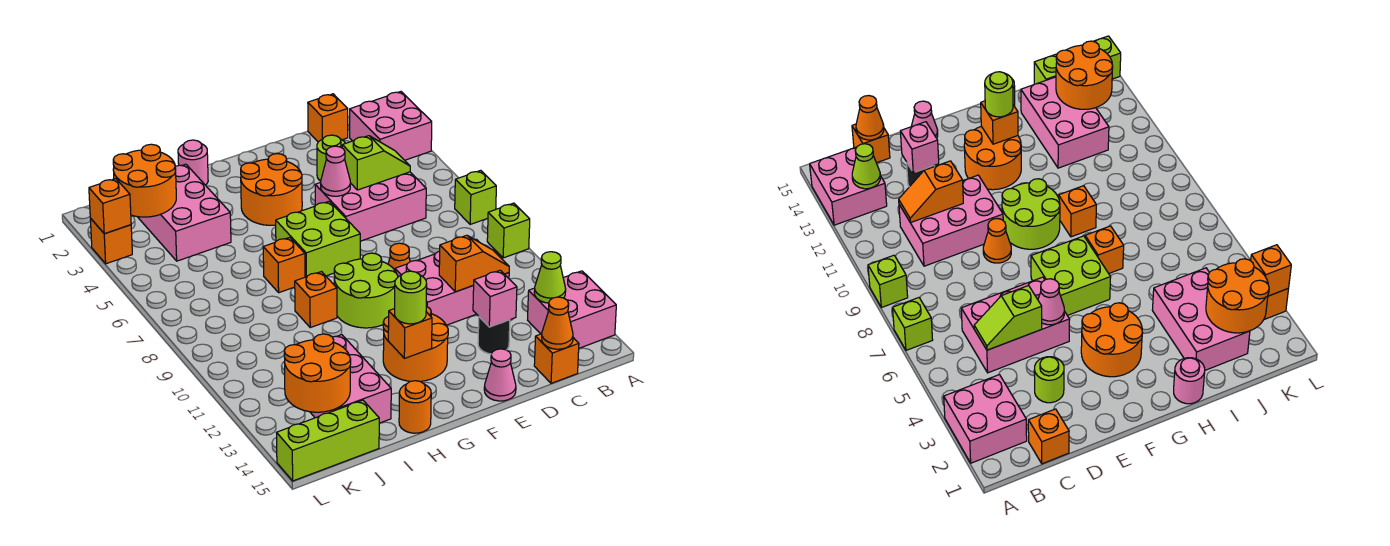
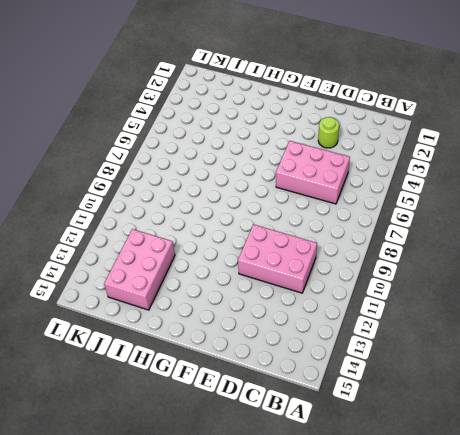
none -> pink 2x2 brick [350,92,432,160]
none -> lime 1x1 brick [455,170,496,224]
none -> lime 1x1 brick [487,203,530,258]
none -> pink 2x2 brick [528,271,616,348]

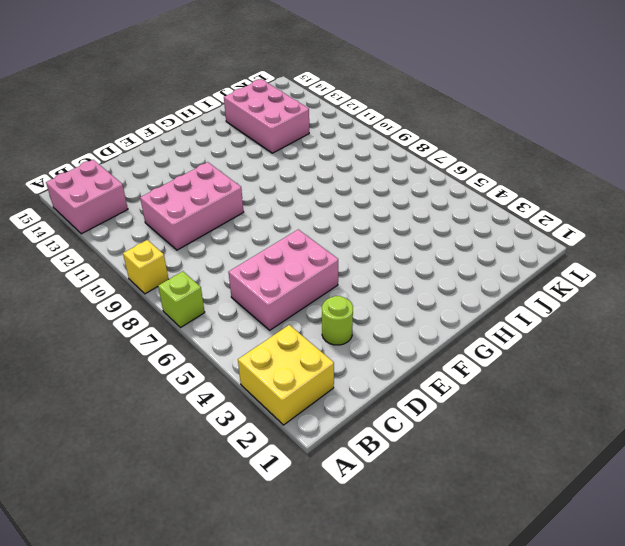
yellow 2x2 brick [238,325,334,425] -> pink 2x2 brick [350,92,432,160]
yellow 1x1 brick [123,240,169,294] -> lime 1x1 brick [487,203,530,258]
none -> orange 1x1 brick [308,94,348,142]
none -> orange 1x1 brick [534,334,579,383]
none -> black 1x1 round brick [478,317,510,354]
none -> orange 1x1 cone [388,243,410,270]

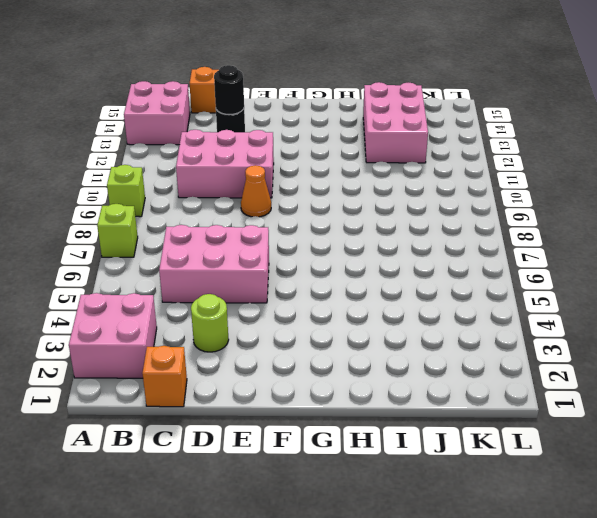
black 1x1 round brick [214,65,244,115] -> pink 1x1 brick [473,270,517,327]
none -> pink 1x1 cone [484,349,516,401]
none -> orange 2x2 round brick [241,154,302,225]
none -> lime 2x2 brick [276,201,360,277]
none -> lime 2x2 round brick [334,253,398,328]

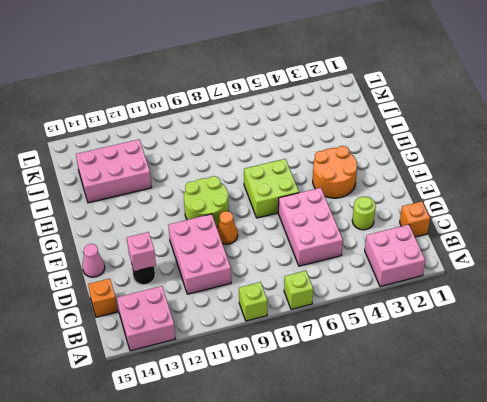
none -> orange 2x2 round brick [383,306,448,381]
none -> pink 1x1 round brick [178,140,208,185]
none -> orange 1x1 brick [263,237,305,293]
none -> orange 1x1 brick [295,272,337,328]

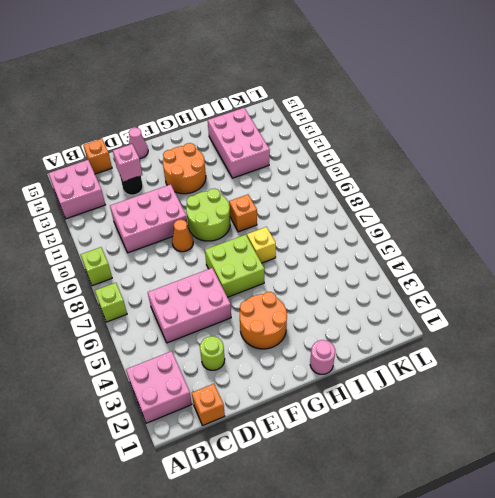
yellow 1x1 brick [247,227,276,263] -> orange 1x1 brick [263,237,305,293]
none -> orange 1x1 round brick [399,381,431,433]
none -> pink 2x3 brick [138,164,231,261]
none -> lime 1x3 brick [277,400,379,481]
none -> orange 1x1 brick [90,218,132,264]

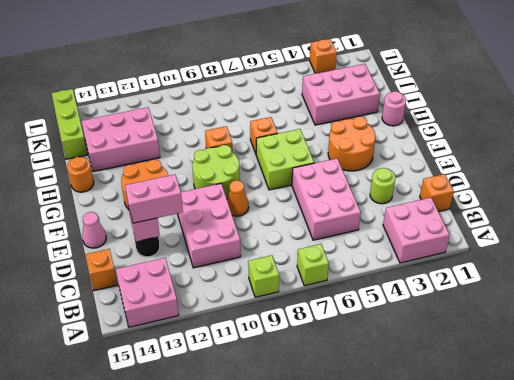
pink 1x2 brick [125,174,183,223] -> none
none -> lime 1x1 cone [534,252,566,303]
none -> lime 1x2 slope [342,136,410,190]
none -> orange 1x2 slope [439,235,509,292]
none -> orange 1x1 cone [542,297,573,349]

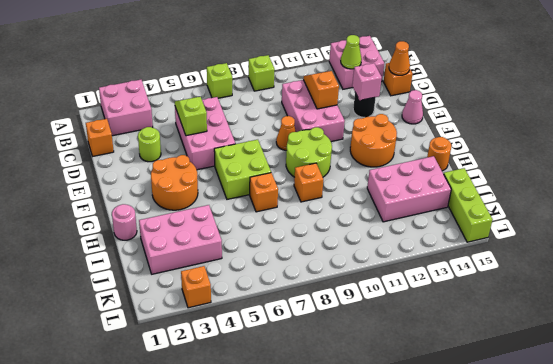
none -> pink 1x1 cone [321,146,350,196]
none -> orange 1x1 brick [388,309,432,358]
none -> orange 2x2 round brick [113,144,176,217]
none -> orange 2x2 round brick [284,334,351,412]

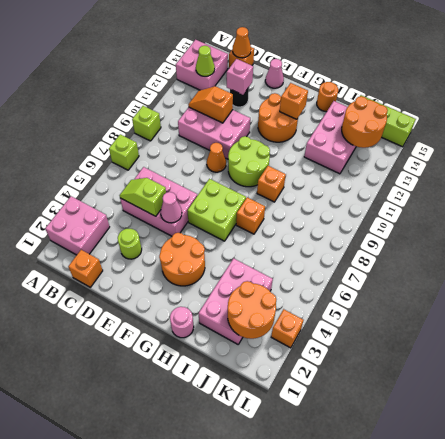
none -> orange 1x1 brick [89,179,131,234]
none -> lime 1x1 round brick [395,271,427,324]

